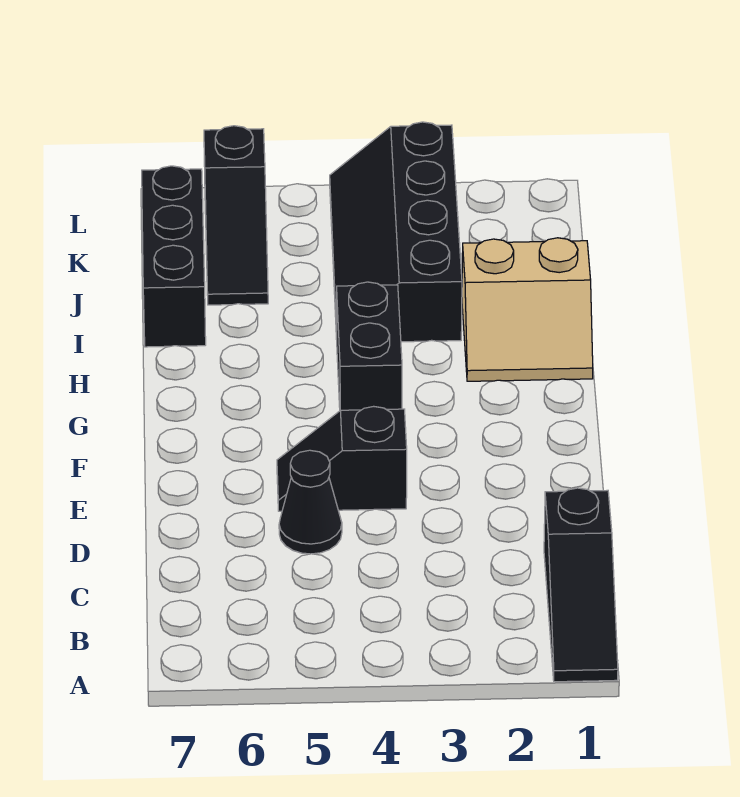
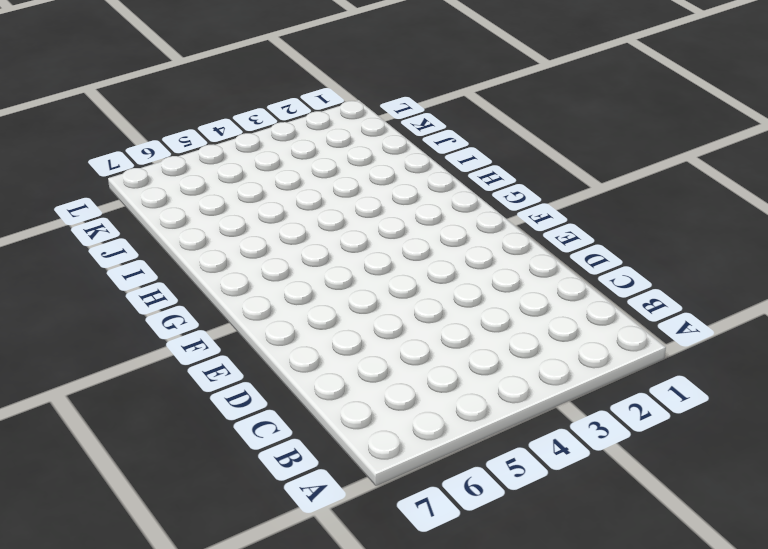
none -> black 1x3 slope [544,488,618,682]
none -> black 1x1 cone [279,450,342,554]

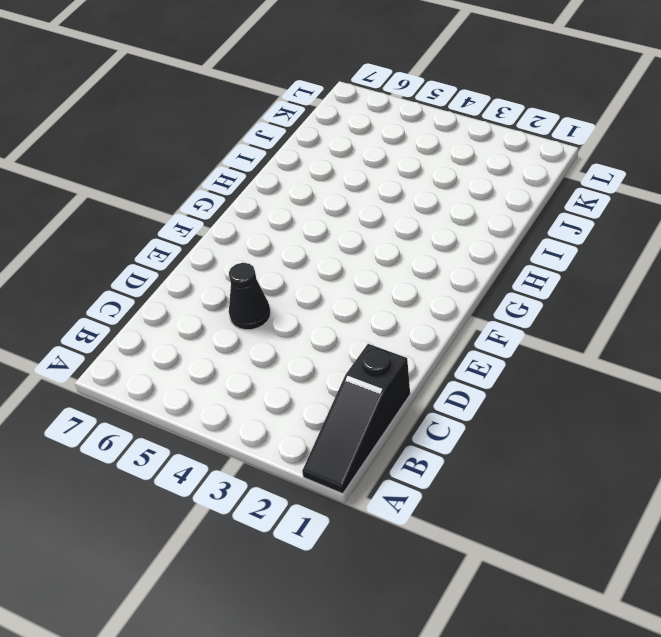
none -> black 1x2 slope [277,406,407,511]
none -> black 1x2 brick [337,282,402,410]

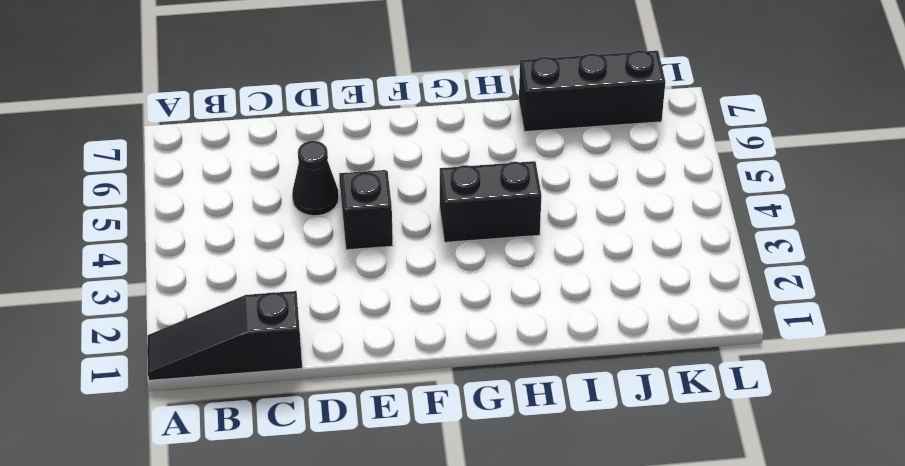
none -> tan 2x2 slope [462,238,593,381]
none -> black 2x4 slope [330,122,462,342]

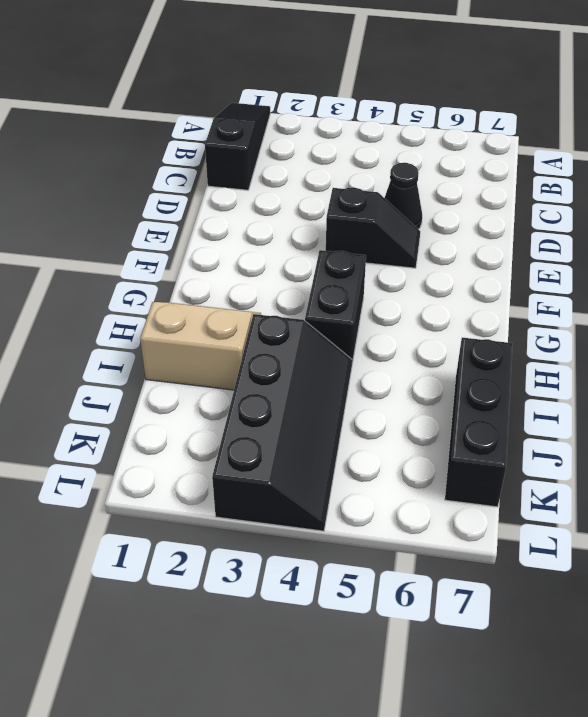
none -> black 1x3 slope [204,126,268,305]

